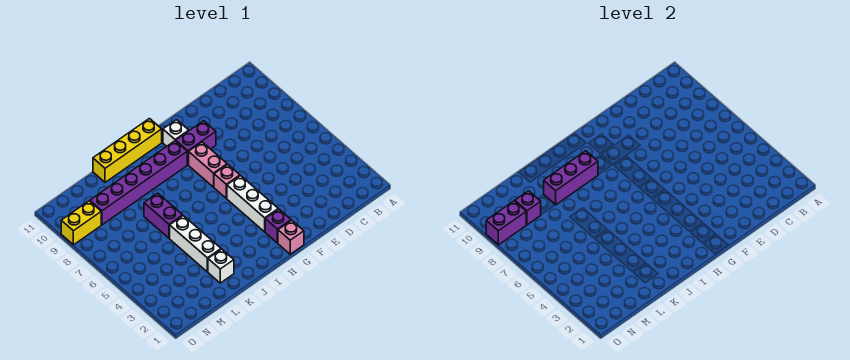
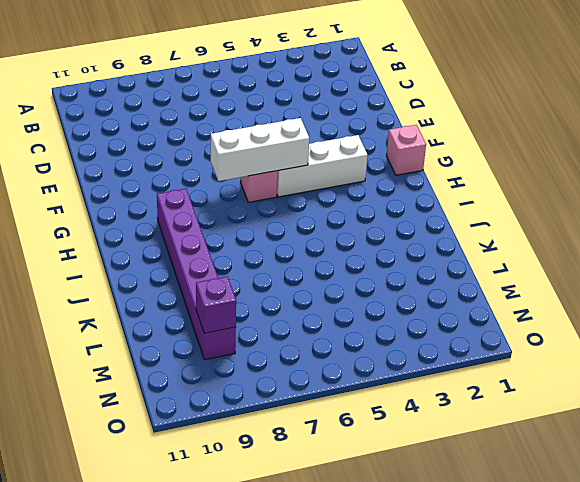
white 1x3 brick [211,118,309,181] -> white 1x3 brick moved to [170,216,221,272]
none -> purple 1x2 brick [176,121,216,165]
none -> purple 1x1 brick [265,209,291,243]
none -> pink 1x2 brick [189,142,227,187]

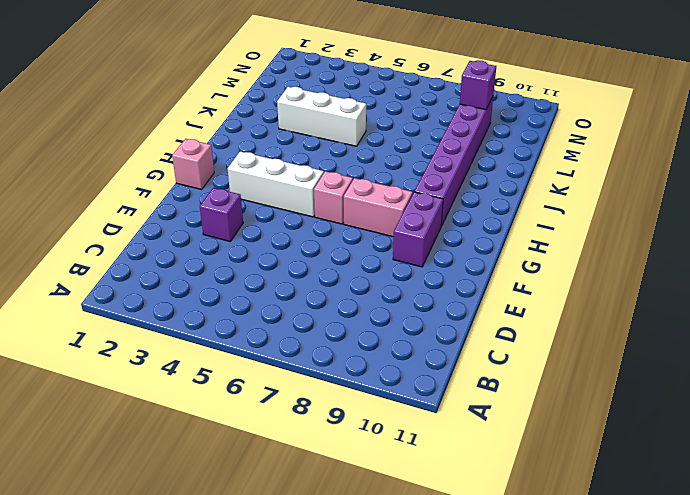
purple 1x1 brick [200,188,243,241] -> purple 1x1 brick moved to [265,209,291,243]
none -> white 1x1 brick [163,120,189,146]
none -> yellow 1x4 brick [93,119,162,182]
none -> white 1x1 brick [208,249,234,283]

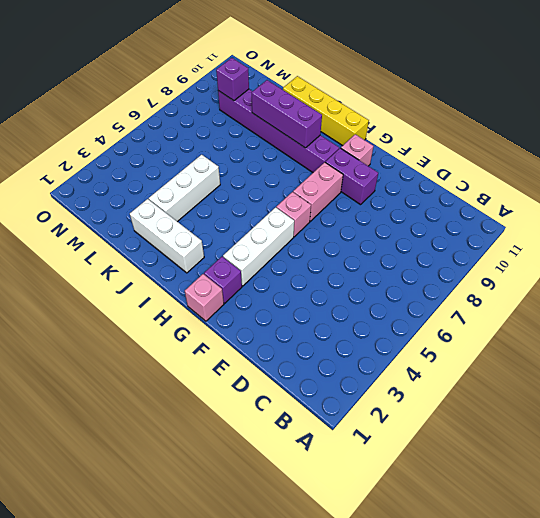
pink 1x1 brick [341,134,373,166] -> white 1x1 brick [163,120,189,146]
white 1x3 brick [130,199,204,273] -> white 1x1 brick [208,249,234,283]
none -> purple 1x2 brick [144,193,183,238]
none -> yellow 1x2 brick [61,201,101,245]
none -> purple 1x2 brick [486,201,526,245]

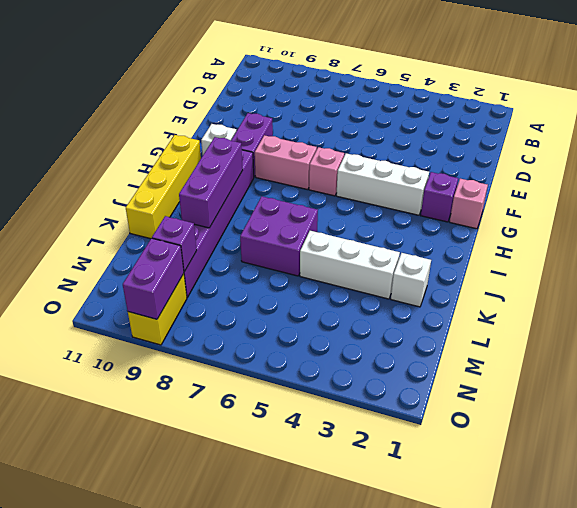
purple 2x2 brick [240,196,318,276] -> purple 1x2 brick [144,193,183,238]

